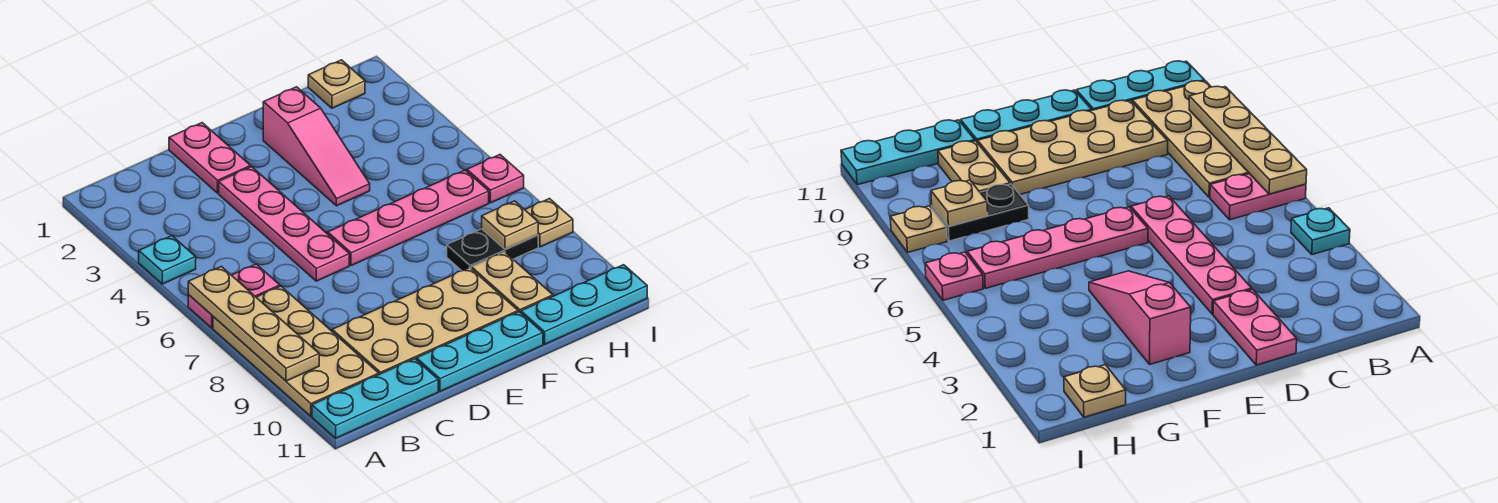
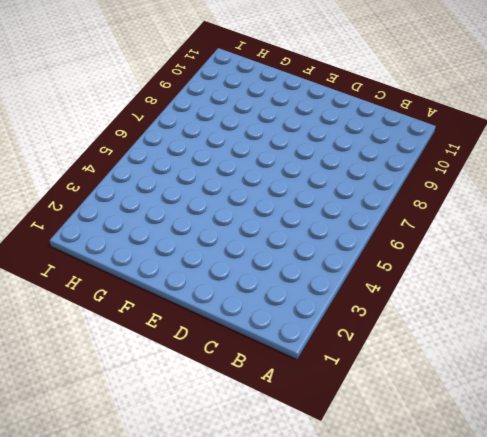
none -> cyan 1x1 plate [139,236,196,284]
none -> pink 1x2 plate [188,264,280,328]
none -> tan 2x4 plate [213,286,379,416]

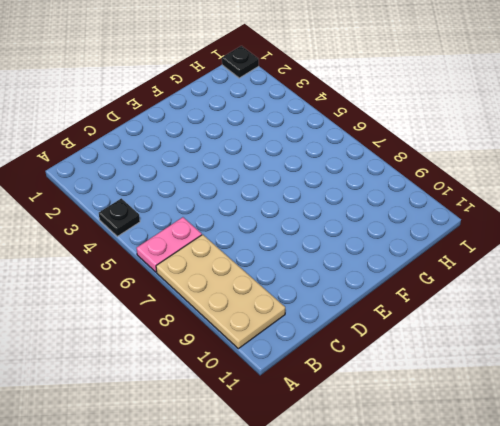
black 1x1 plate [99,198,140,236] -> cyan 1x1 plate [139,236,196,284]
black 1x1 plate [222,46,259,78] -> none
none -> cyan 1x3 plate [312,359,438,438]
none -> tan 2x4 plate [332,268,518,374]
none -> pink 1x2 plate [169,123,251,193]

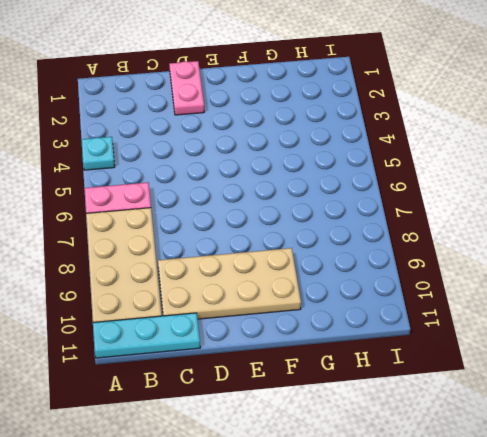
none -> pink 1x4 plate [219,167,349,281]
none -> cyan 1x3 plate [416,312,543,391]
none -> pink 1x4 plate [328,170,489,266]

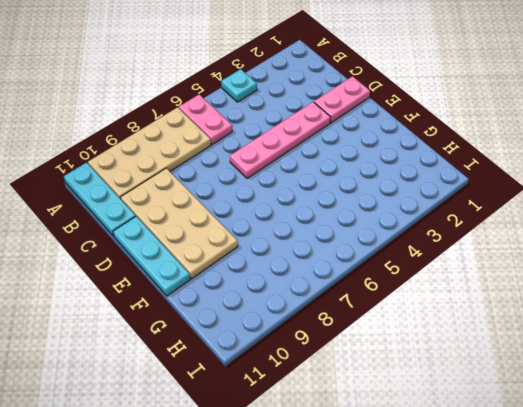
none -> pink 1x4 plate [328,170,489,266]
none -> pink 1x3 slope [263,87,370,206]
none -> black 1x2 plate [447,229,538,271]

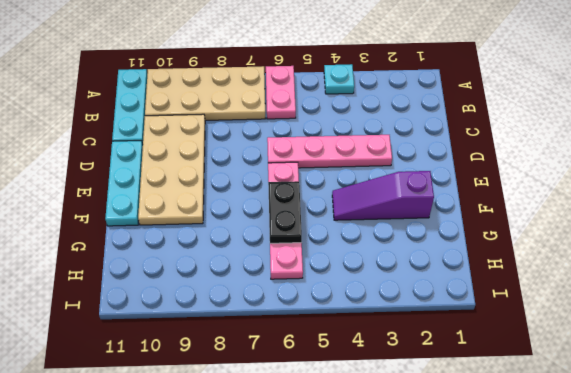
purple 1x3 slope [332,171,434,220] -> pink 1x3 slope [263,87,370,206]
black 1x2 plate [268,181,302,243] -> black 1x2 plate moved to [447,229,538,271]
none -> pink 1x2 plate [169,123,251,193]
none -> tan 1x2 plate [471,252,553,313]
none -> cyan 1x3 plate [521,265,647,344]

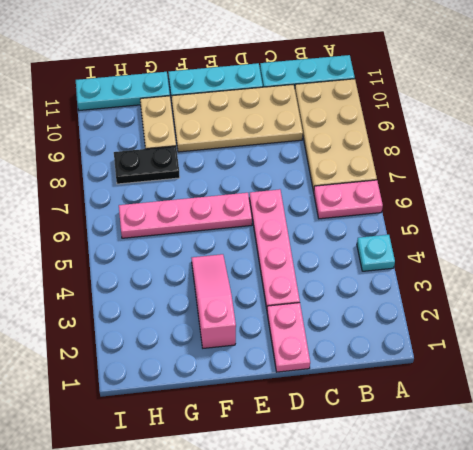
none -> tan 1x1 plate [308,60,365,108]
none -> pink 1x1 plate [467,155,524,203]
none -> tan 1x1 plate [525,199,573,247]

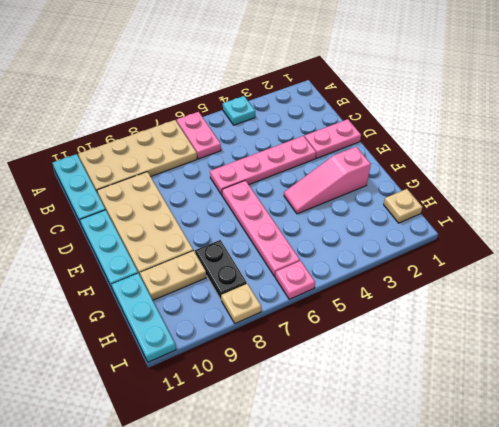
none -> tan 1x4 plate [188,267,319,381]
none -> tan 1x1 plate [482,201,538,249]

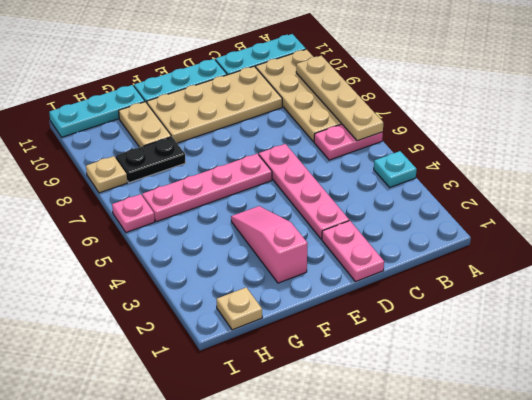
none -> tan 1x1 plate [482,201,538,249]

